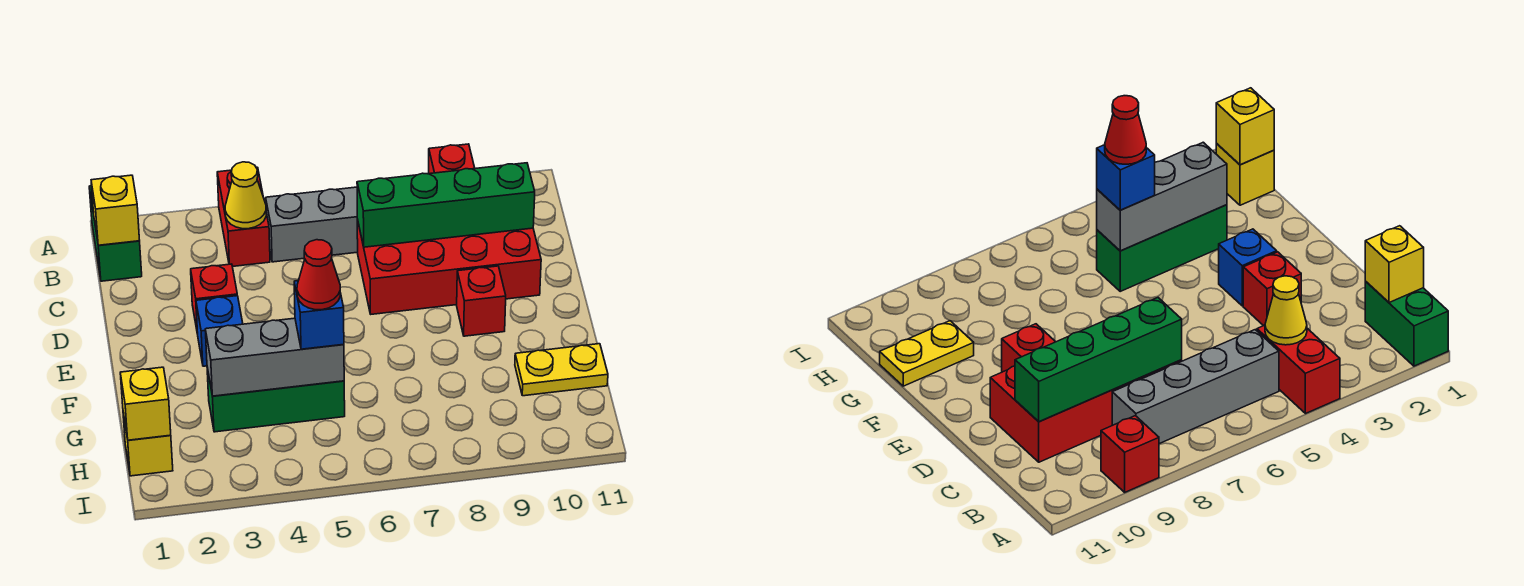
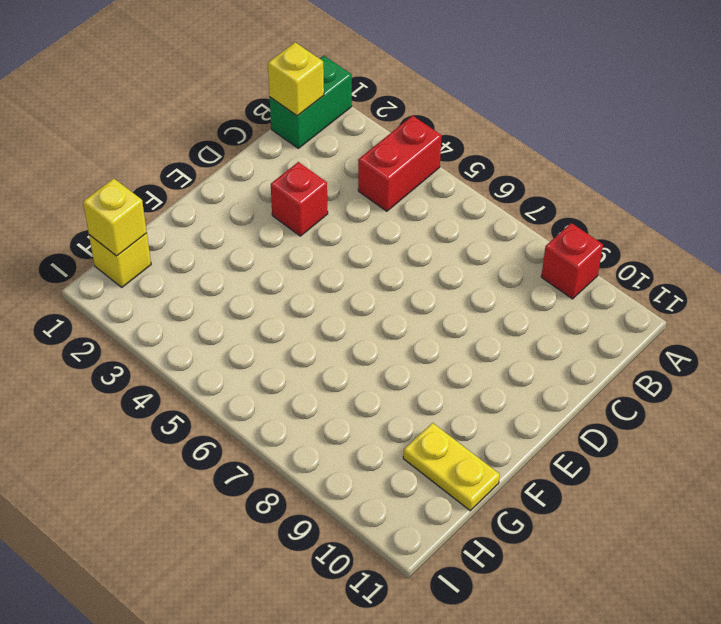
none -> grey 1x4 brick [266,187,358,262]
none -> red 2x4 brick [357,219,541,314]
none -> blue 1x1 brick [196,296,243,366]

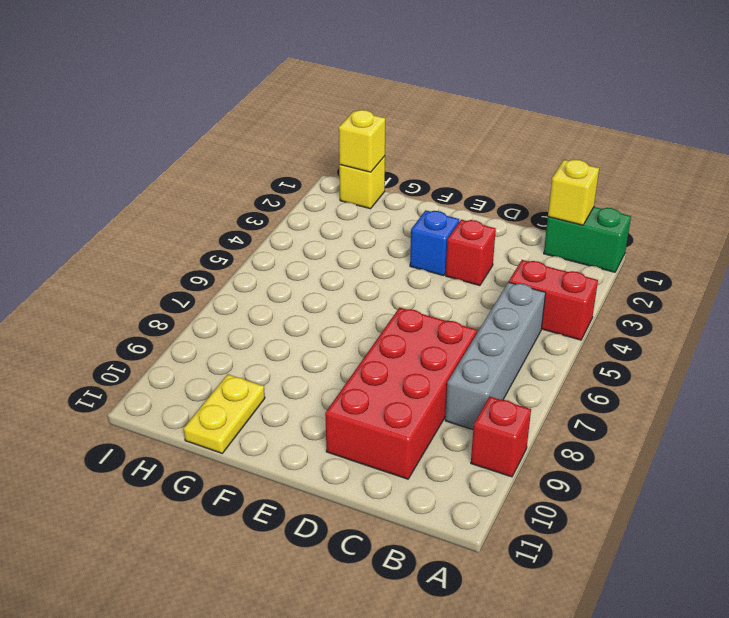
none -> red 1x1 brick [457,266,506,336]
none -> green 1x3 brick [207,368,345,432]
none -> yellow 1x1 cone [225,162,266,229]

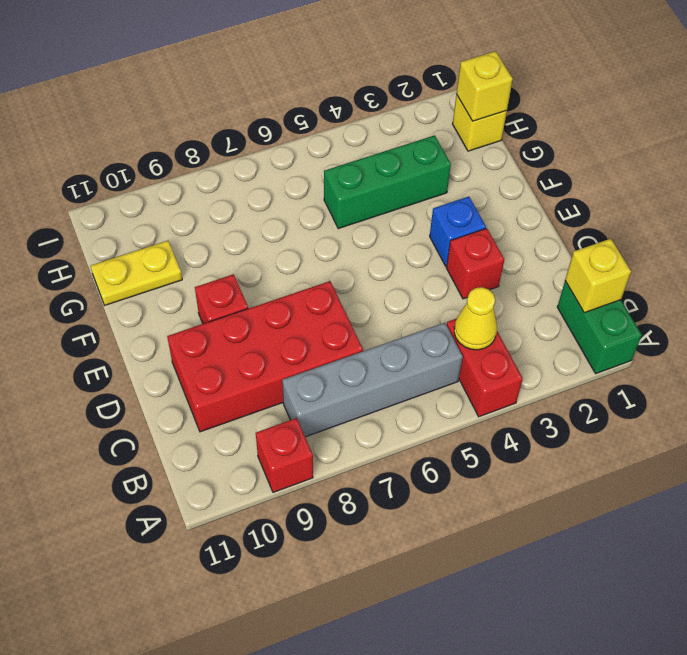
none -> green 1x4 brick [357,163,535,247]
none -> grey 1x3 brick [205,318,344,396]
none -> blue 1x1 brick [294,281,344,349]

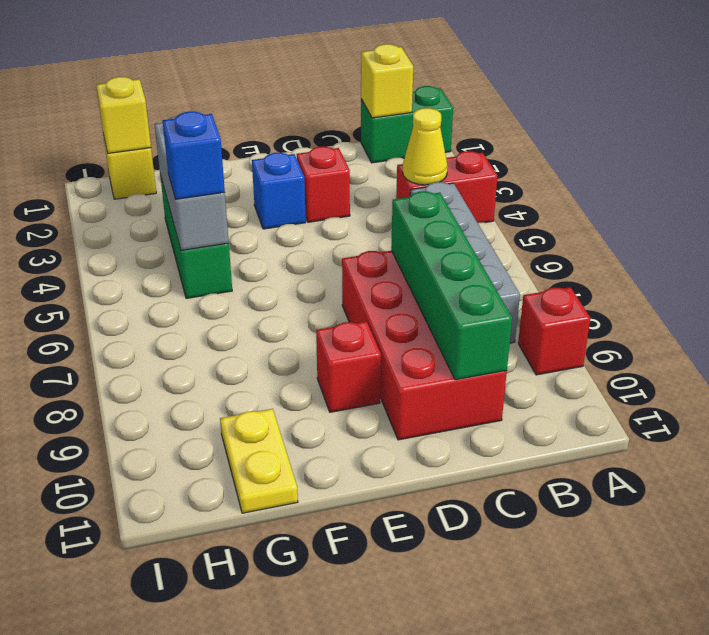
none -> red 1x1 cone [297,240,340,310]

